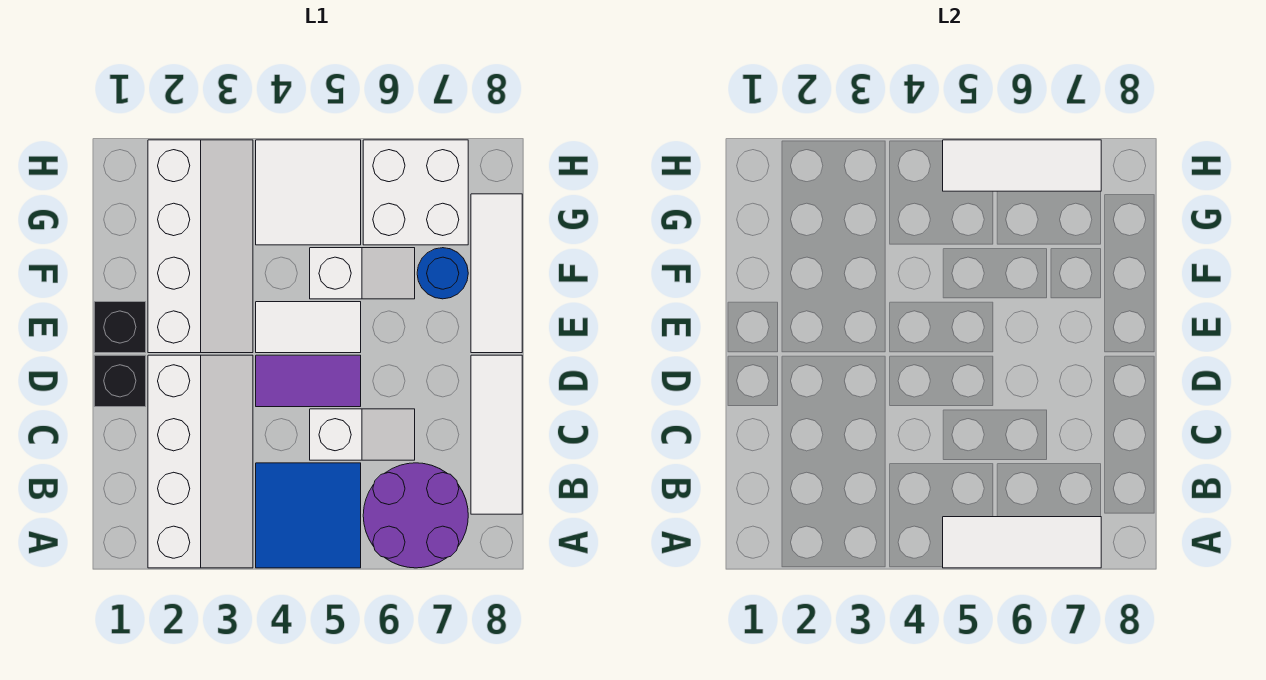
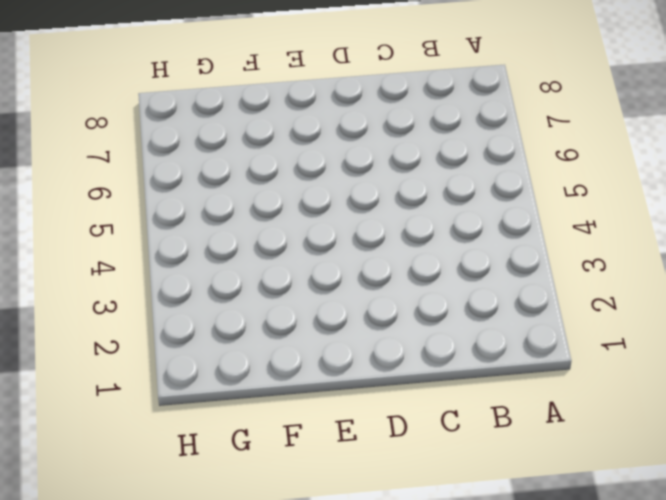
none -> white 2x4 slope [148,355,253,568]
none -> blue 2x2 tile [256,463,361,568]
none -> purple 2x2 round brick [363,463,468,568]

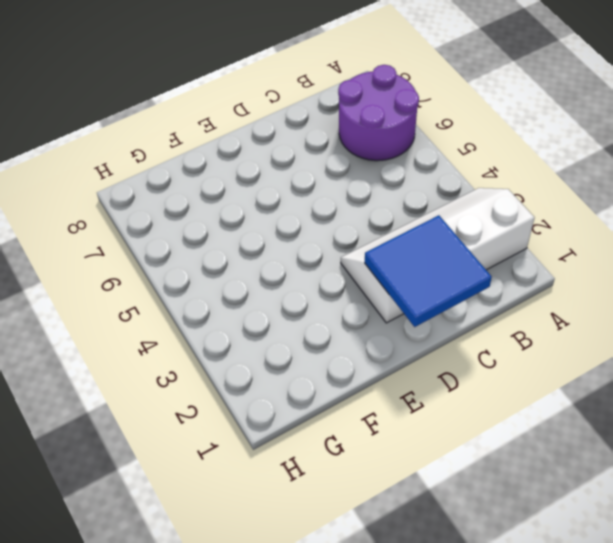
blue 2x2 tile [364,215,492,327] -> blue 2x2 tile moved to [256,463,361,568]
none -> white 1x3 tile [471,355,522,514]
none -> white 1x2 slope [310,409,415,460]
none -> black 1x1 brick [94,355,146,407]

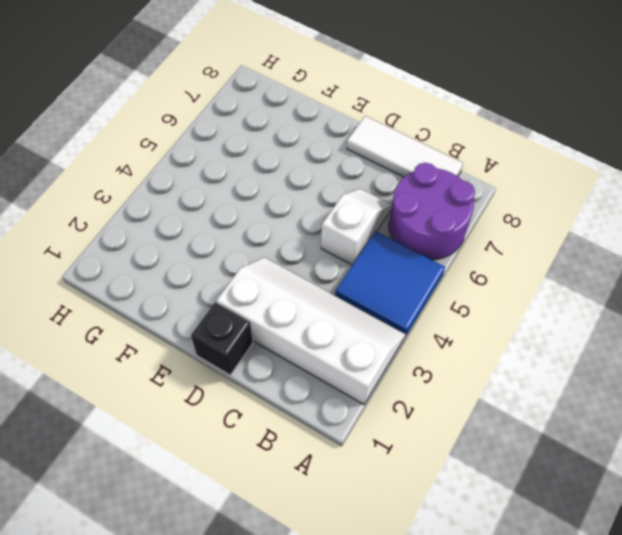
none -> purple 1x2 tile [256,355,361,407]
none -> black 1x1 brick [94,302,146,353]
none -> white 2x4 slope [148,140,253,353]

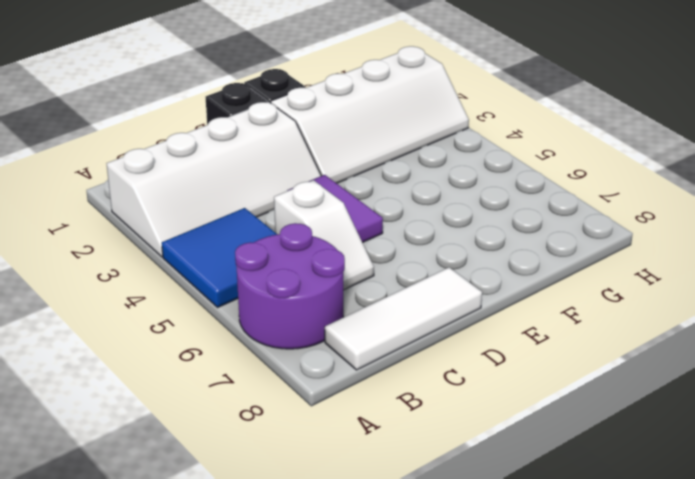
none -> white 1x2 tile [256,302,361,353]
none -> white 1x3 tile [471,194,522,353]
none -> white 1x2 slope [310,248,415,299]

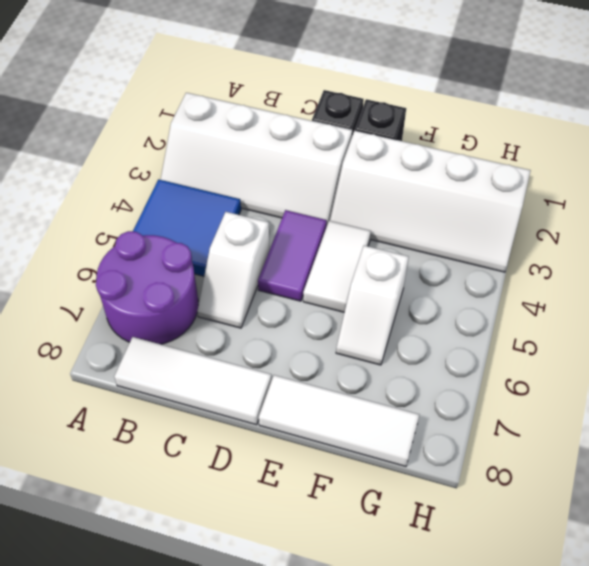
none -> blue 1x1 round brick [417,248,468,299]
none -> white 2x2 tile [256,140,361,245]
none -> white 2x2 brick [363,140,468,245]

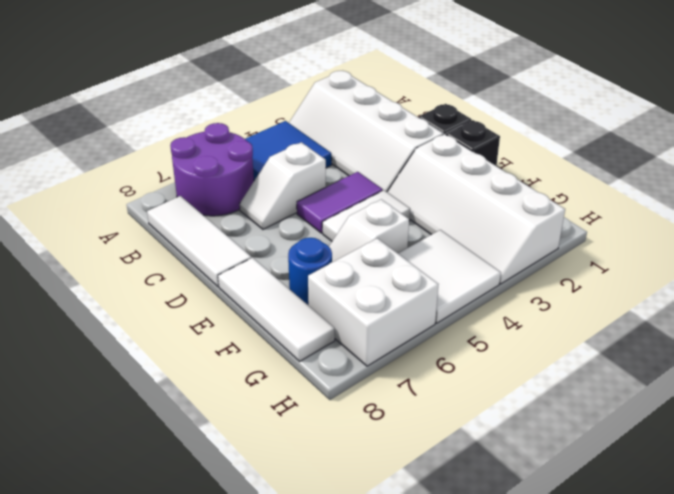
none -> white 1x3 tile [943,517,1101,568]
none -> white 1x3 tile [943,140,1101,191]

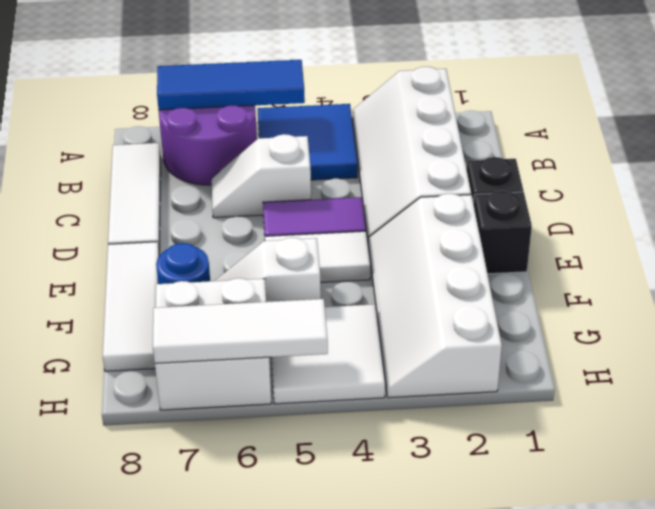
blue 1x3 tile [157,60,305,110] -> white 1x3 tile [943,517,1101,568]

